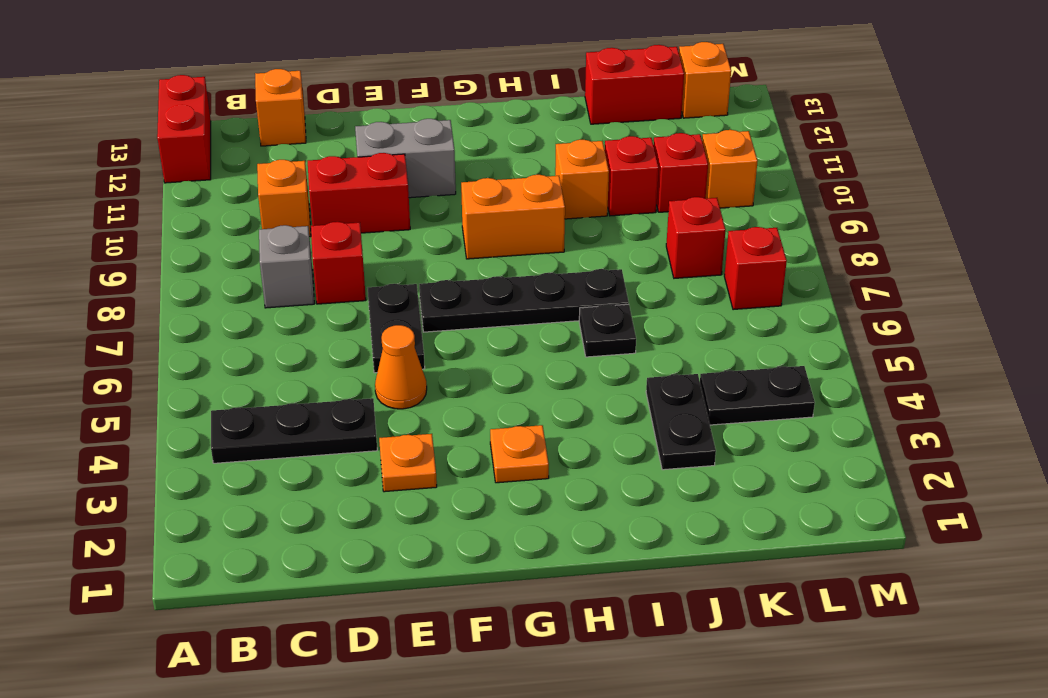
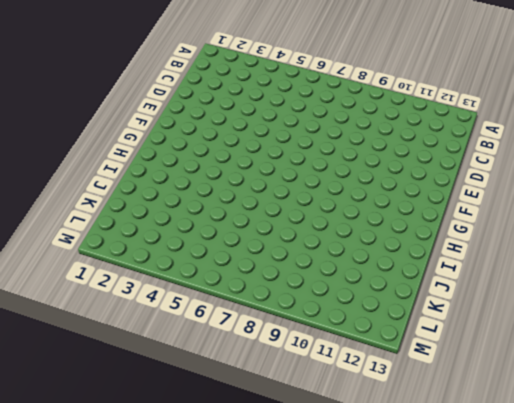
none -> red 1x2 brick [157,75,211,183]
none -> black 1x3 plate [211,398,377,463]
none -> grey 1x1 brick [259,225,314,308]

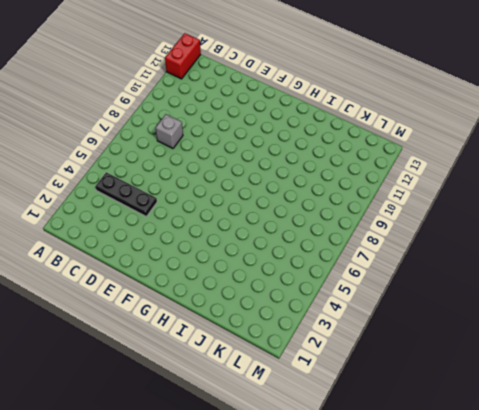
none -> orange 1x1 brick [257,160,311,237]
none -> orange 1x1 brick [255,69,306,146]
none -> red 1x1 brick [311,222,366,304]

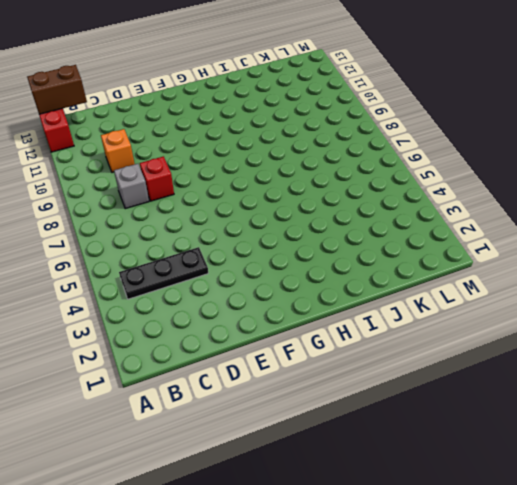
brown 1x2 brick [27,65,87,114] -> none
none -> orange 1x1 brick [255,69,306,146]
none -> red 1x2 brick [308,153,410,233]
none -> orange 1x1 plate [379,434,437,492]

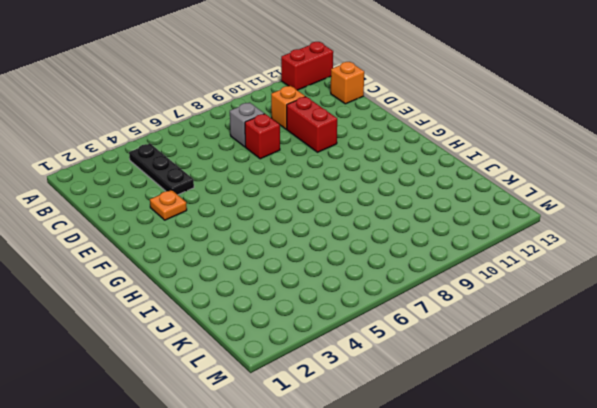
none -> orange 1x1 cone [375,325,427,409]
none -> black 1x2 plate [368,284,425,373]
none -> grey 1x2 brick [355,119,456,198]

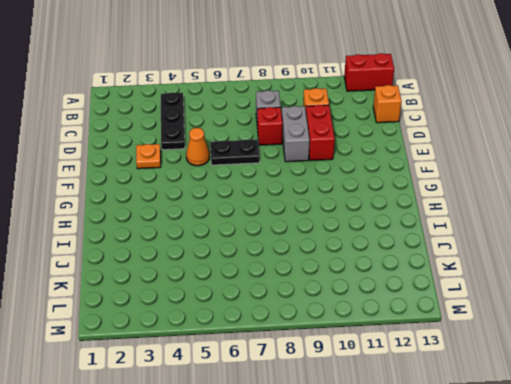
grey 1x2 brick [282,106,310,162] -> grey 1x2 brick moved to [355,119,456,198]
none -> black 1x4 plate [419,269,629,332]
none -> orange 1x1 plate [490,425,549,483]
none -> orange 1x2 brick [461,175,565,259]

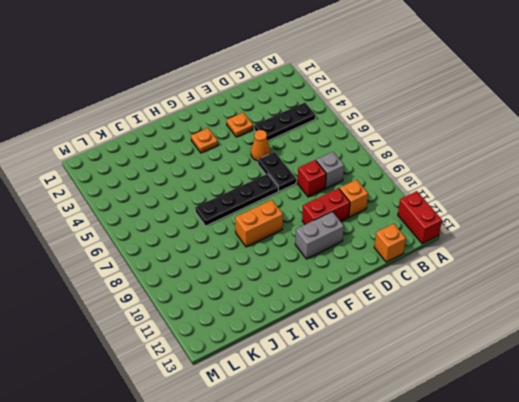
none -> black 1x1 plate [579,304,636,357]
none -> orange 1x1 brick [555,140,609,219]
none -> black 1x2 plate [646,374,716,470]

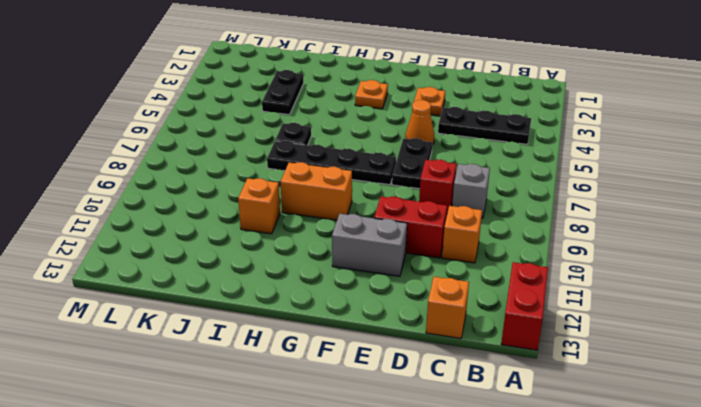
none -> red 1x1 brick [605,136,659,216]
none -> red 1x2 brick [585,45,684,124]
none -> black 1x2 plate [700,366,815,425]

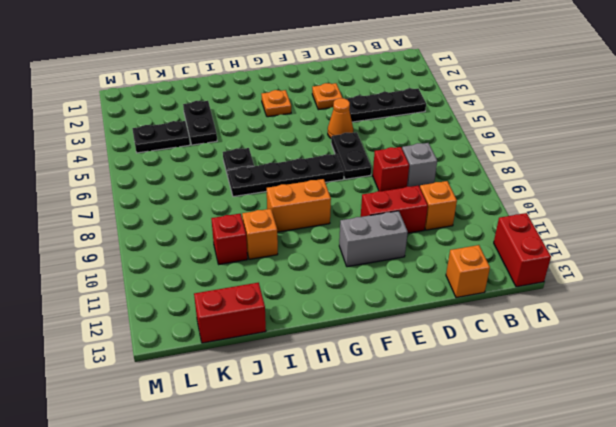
none -> red 1x1 brick [666,197,726,278]
none -> red 1x1 brick [653,133,708,212]
none -> red 1x1 brick [724,227,787,310]

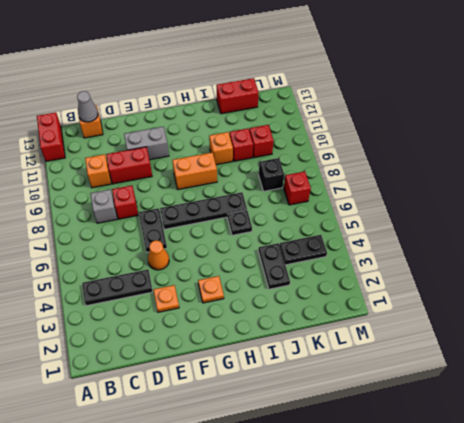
grey 1x1 cone [77,91,98,122] -> none
black 1x1 brick [259,158,284,191] -> red 1x1 brick [666,197,726,278]
none -> orange 1x1 brick [702,130,758,208]
none -> orange 1x1 brick [679,42,731,118]

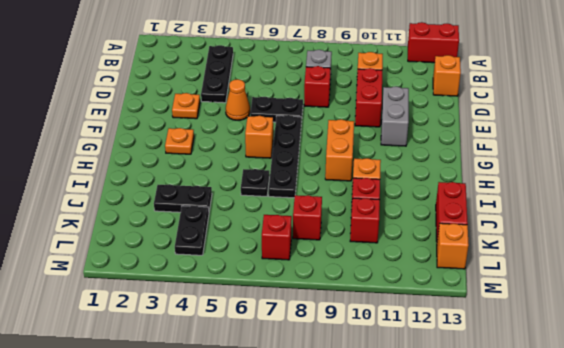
orange 1x1 brick [245,116,273,158] -> orange 1x1 brick moved to [702,130,758,208]

